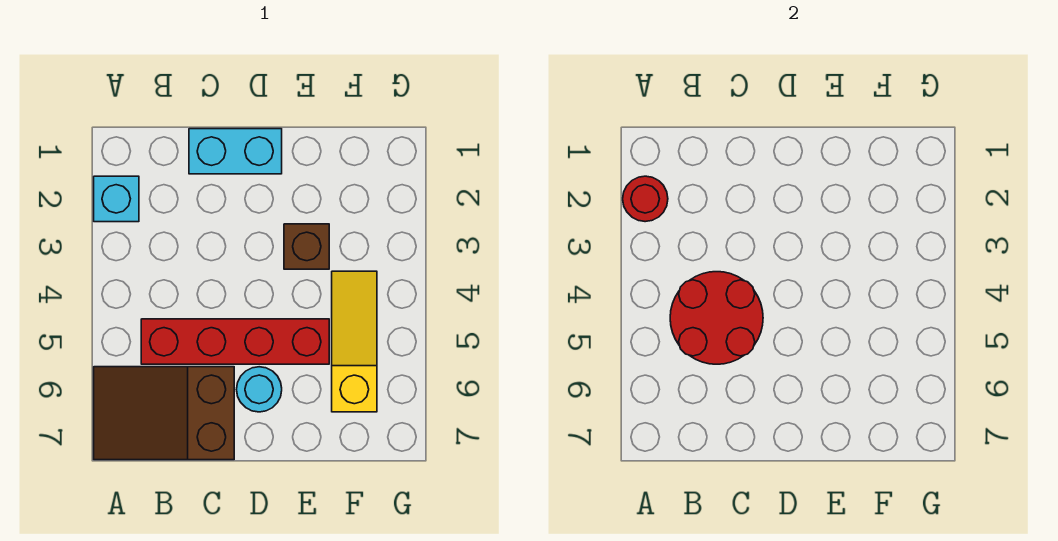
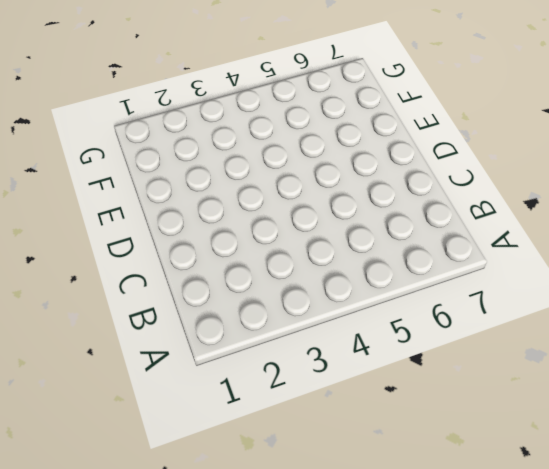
none -> cyan 1x1 brick [94,176,139,222]
none -> brown 2x3 slope [94,367,234,460]

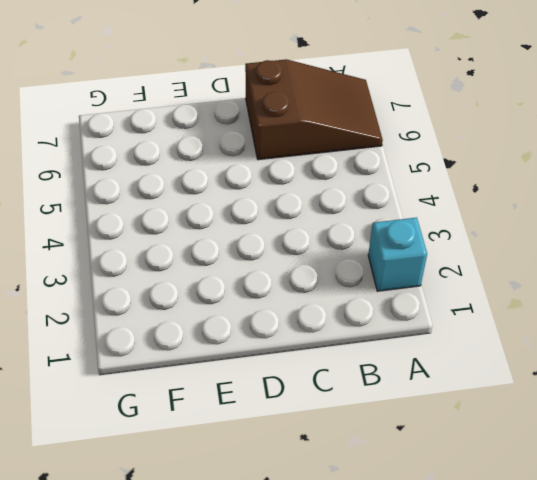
none -> red 1x4 brick [141,319,329,364]
none -> cyan 1x2 brick [189,129,282,174]

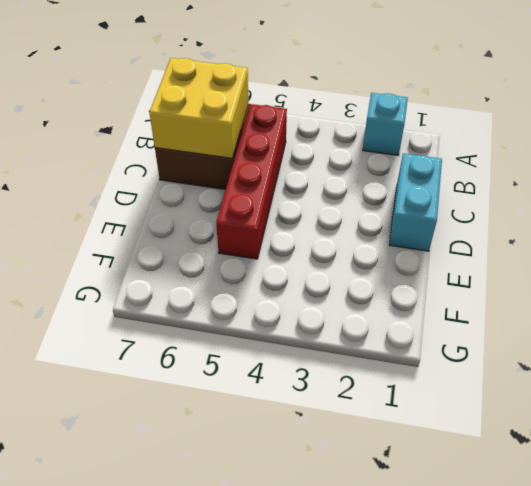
yellow 2x2 brick [149,58,248,158] -> none
none -> cyan 1x1 round brick [237,367,282,412]
none -> brown 1x1 brick [284,224,329,269]

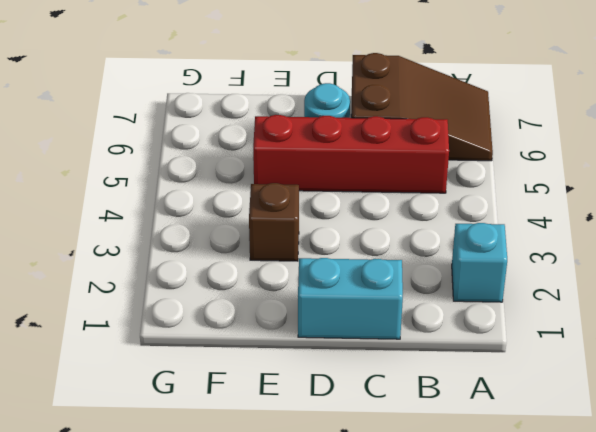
none -> yellow 1x3 slope [332,271,377,412]
none -> red 1x1 round brick [623,176,668,222]

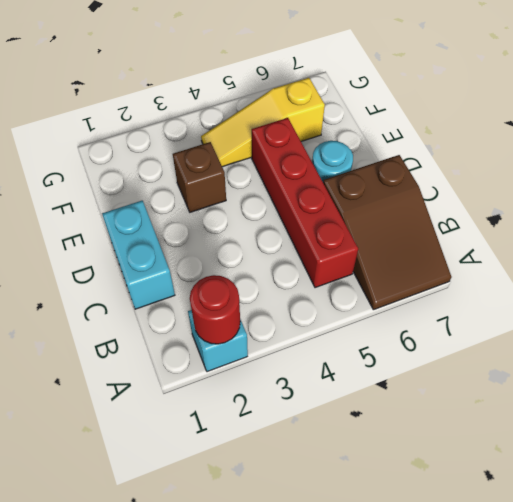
none -> red 2x2 round brick [670,272,763,364]

